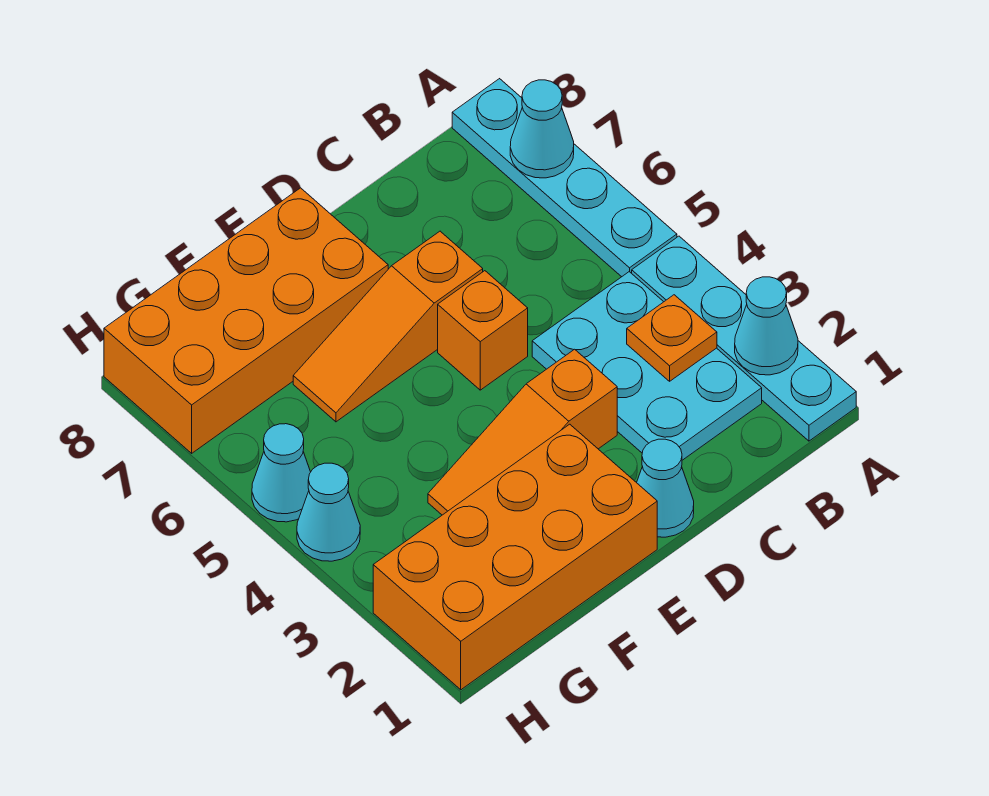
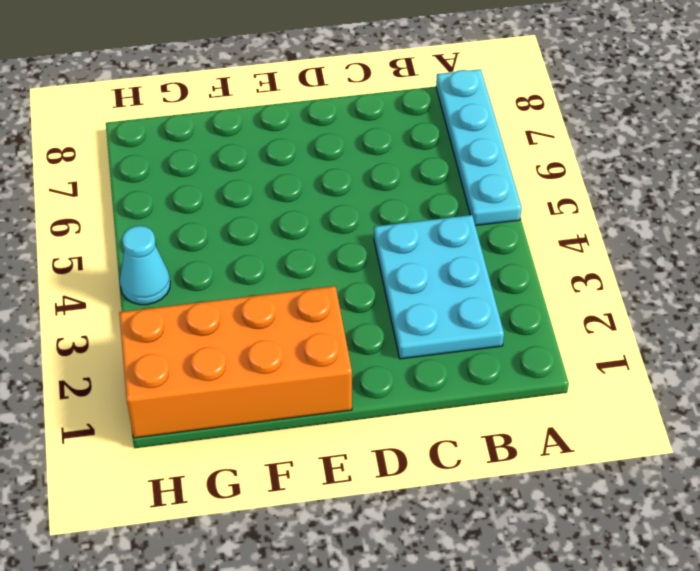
none -> cyan 1x4 plate [632,236,856,441]
none -> cyan 1x1 cone [637,439,694,537]
none -> orange 1x3 slope [428,349,617,515]

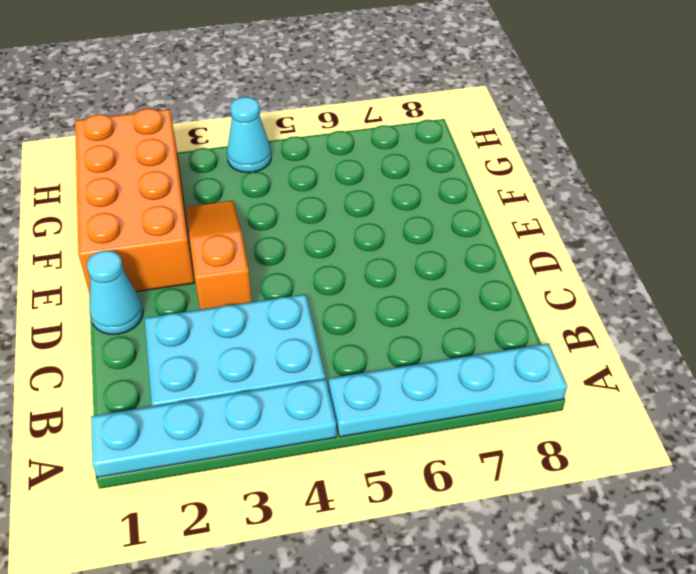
none -> orange 1x1 brick [438,271,528,390]
none -> orange 1x3 slope [293,231,483,422]
none -> orange 2x4 brick [104,188,388,453]

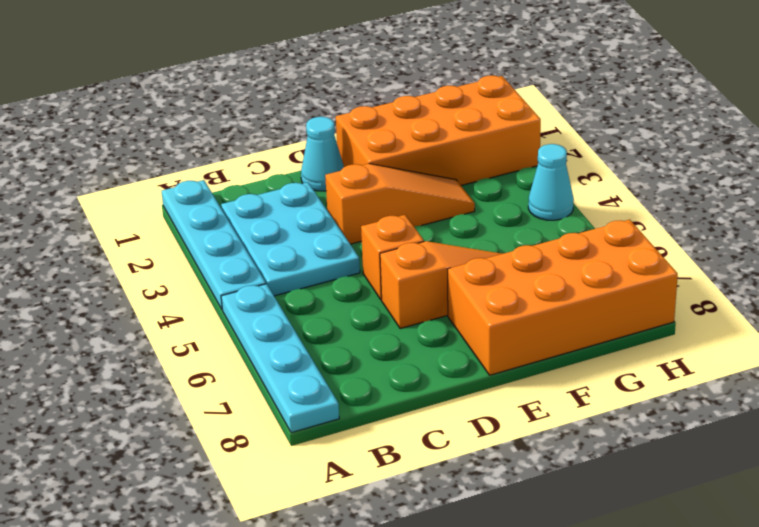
none -> cyan 1x1 cone [252,424,310,522]
none -> cyan 1x1 cone [735,277,798,375]
none -> cyan 1x1 cone [510,80,574,178]

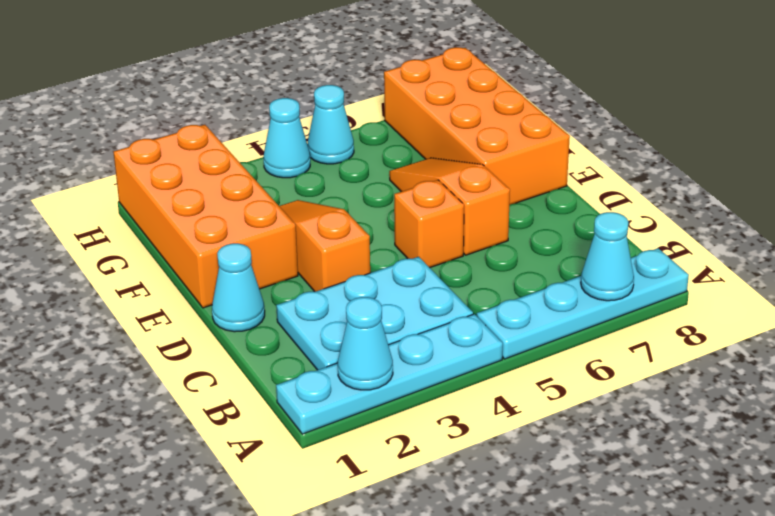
none -> orange 1x1 plate [627,295,717,381]

